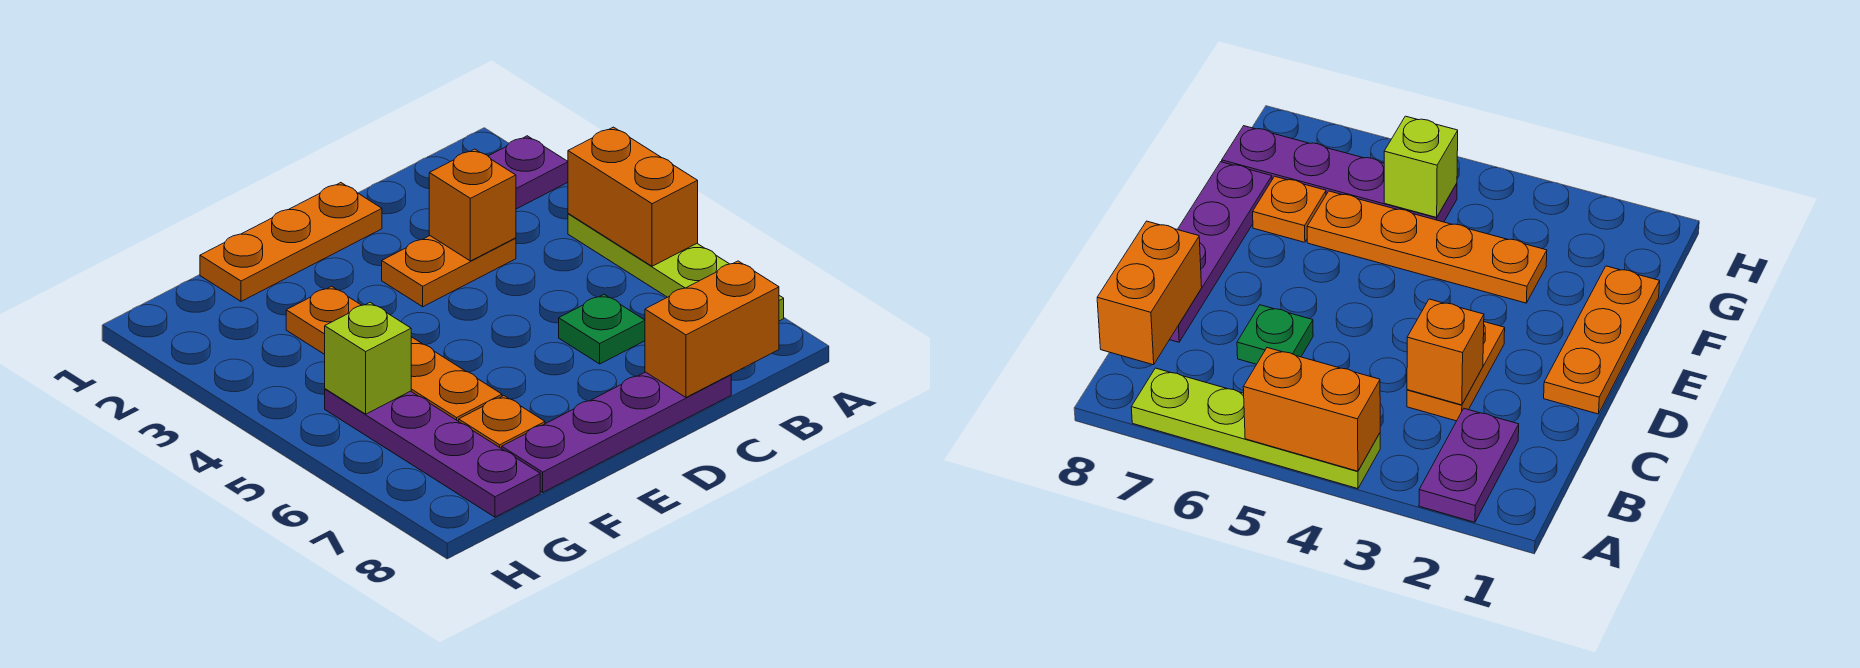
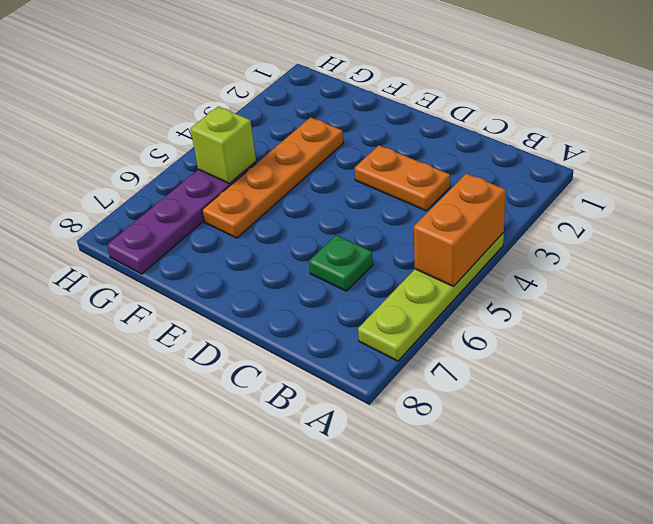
none -> purple 1x2 plate [488,136,568,209]
none -> purple 1x4 plate [502,372,731,492]
none -> orange 1x3 plate [200,183,382,301]

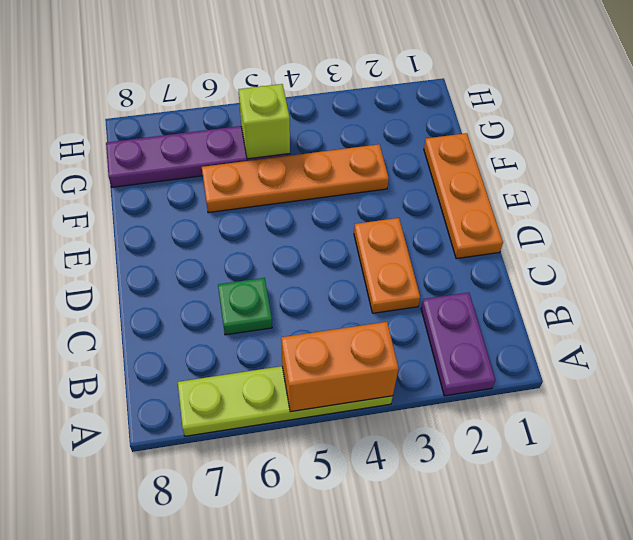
none -> purple 1x4 plate [502,372,731,492]
none -> orange 1x1 plate [459,396,545,449]
none -> orange 1x2 brick [645,261,779,397]

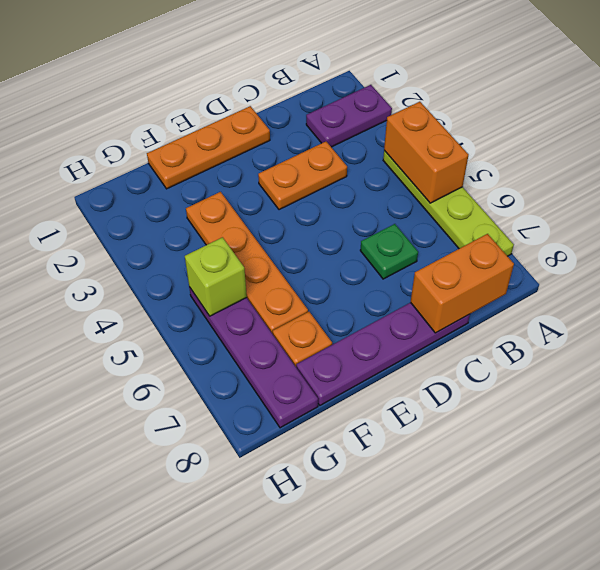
none -> orange 1x1 brick [429,149,516,261]

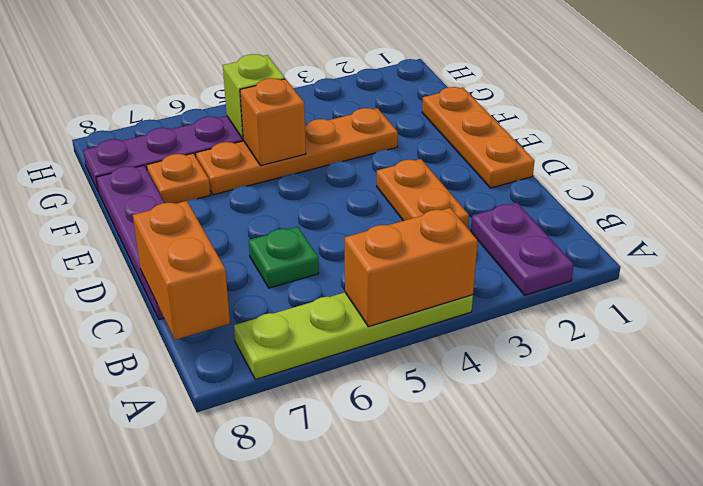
orange 1x1 brick [240,78,306,166] -> orange 1x1 brick moved to [429,149,516,261]

